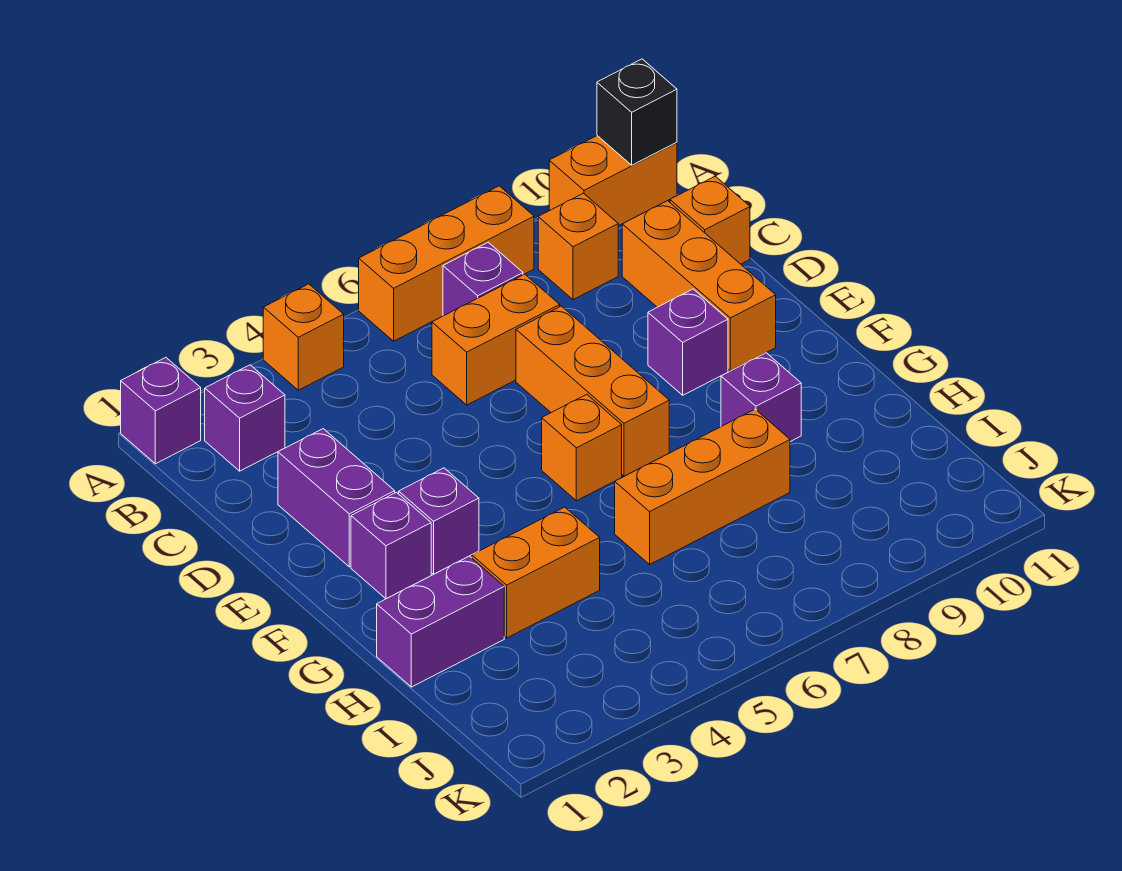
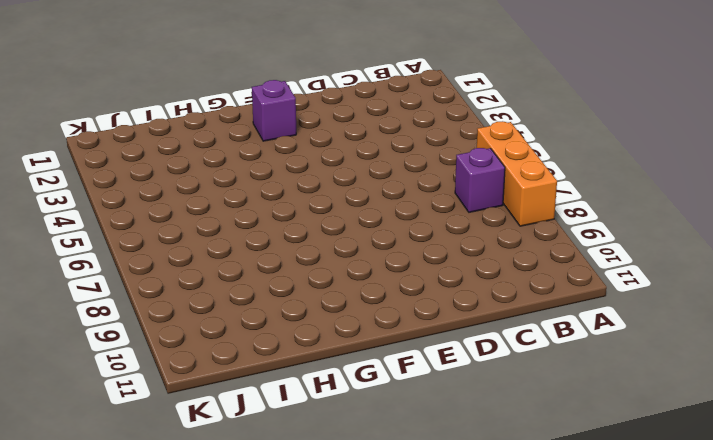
none -> purple 1x1 brick [121,358,201,464]
none -> orange 1x1 brick [263,284,344,390]
none -> orange 1x2 brick [549,136,677,226]

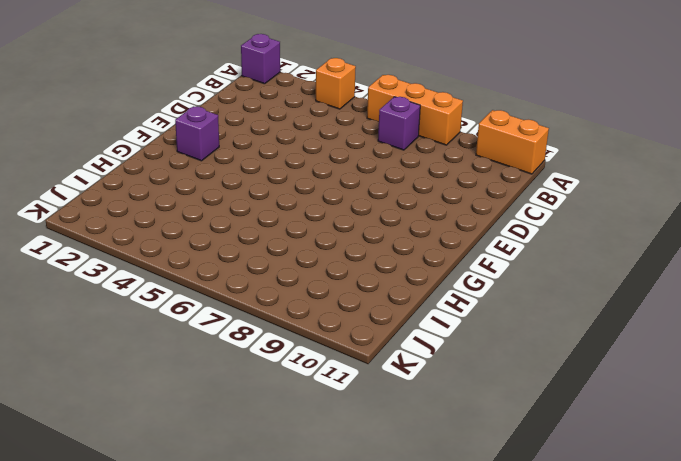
none -> purple 1x1 brick [205,365,285,471]
none -> orange 1x1 brick [538,193,618,300]
none -> orange 1x2 brick [432,274,560,405]

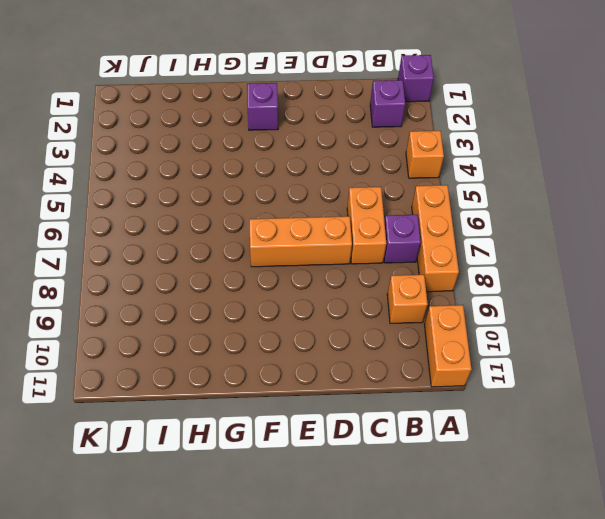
none -> orange 1x3 brick [622,201,776,371]
none -> orange 1x1 brick [670,176,750,264]
none -> purple 1x2 brick [278,429,395,567]

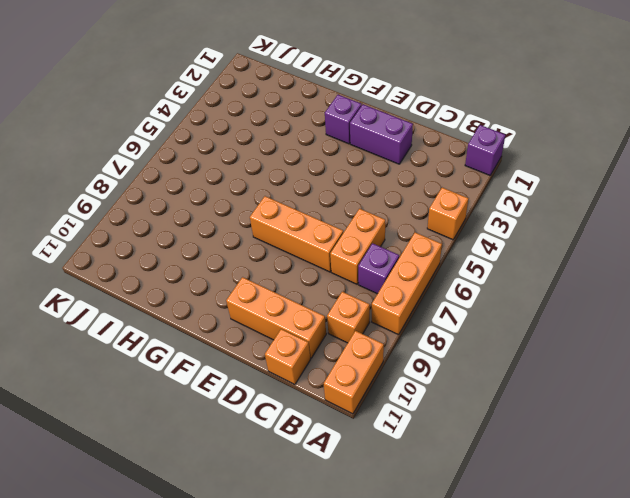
none -> purple 1x1 brick [205,365,285,471]
none -> purple 1x1 brick [648,289,728,395]
none -> purple 1x1 brick [399,468,479,574]

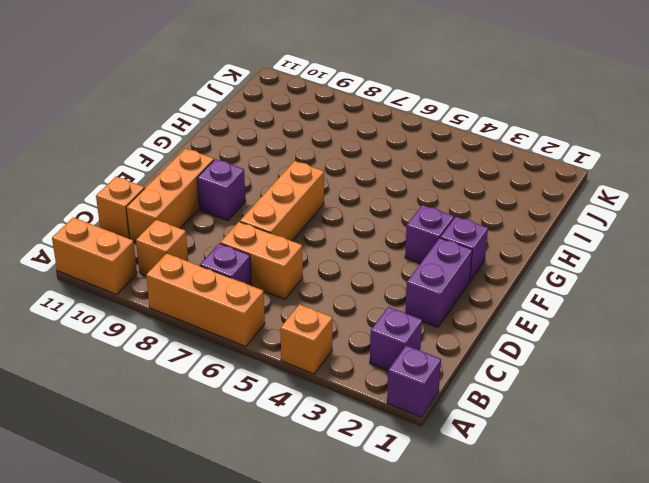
none -> orange 1x1 brick [542,395,622,501]
none -> purple 1x1 brick [721,353,801,442]
none -> purple 1x2 brick [377,556,504,687]

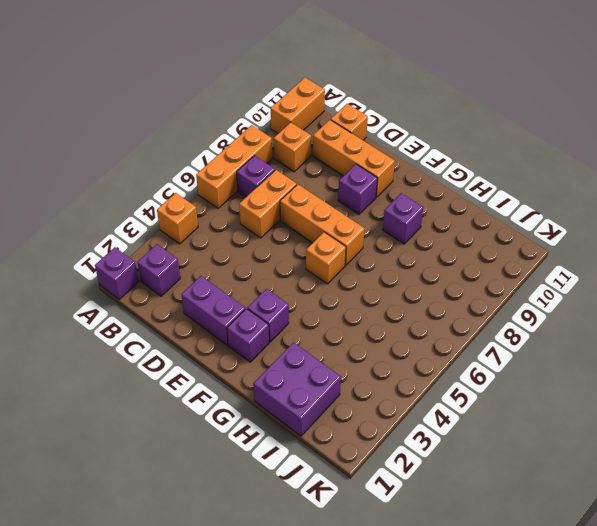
purple 2x2 brick [253,342,341,436] -> purple 1x2 brick [377,556,504,687]
none -> orange 1x2 brick [472,507,600,638]
none -> orange 1x3 brick [615,409,790,564]
none -> black 1x1 brick [597,59,677,165]

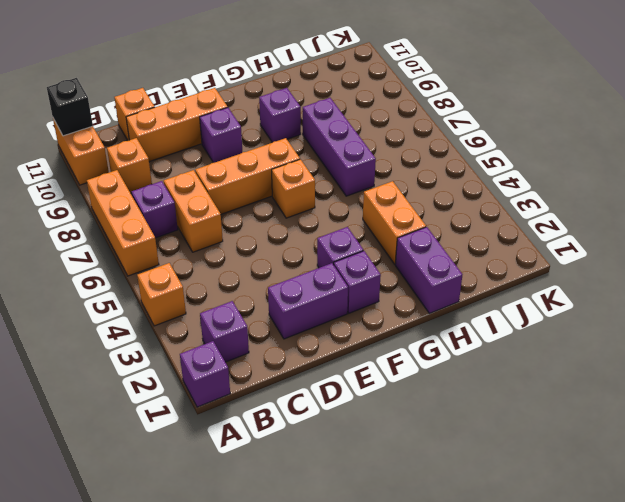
purple 1x3 brick [303,98,376,196] -> orange 1x3 brick [615,409,790,564]

